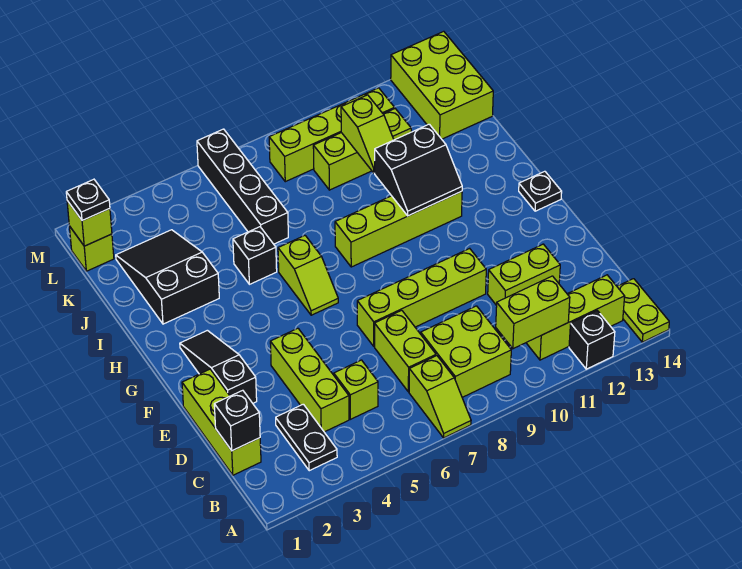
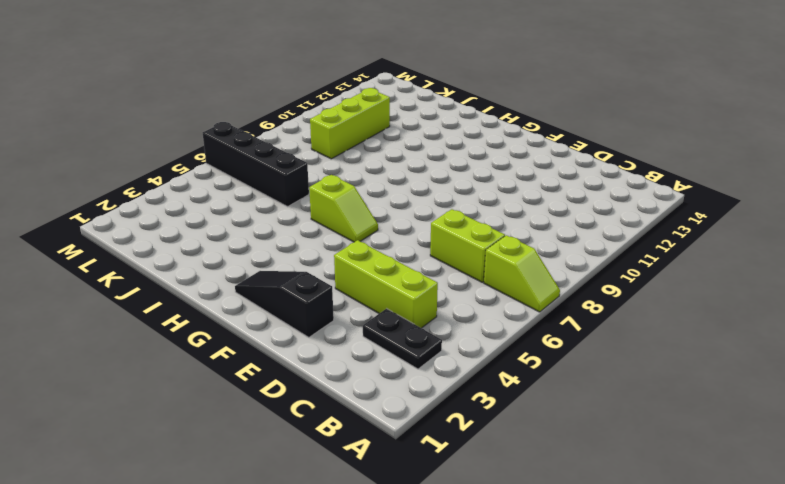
none -> black 1x1 brick [569,311,615,369]
none -> lime 1x2 plate [617,279,669,342]
none -> lime 2x2 brick [421,306,511,397]

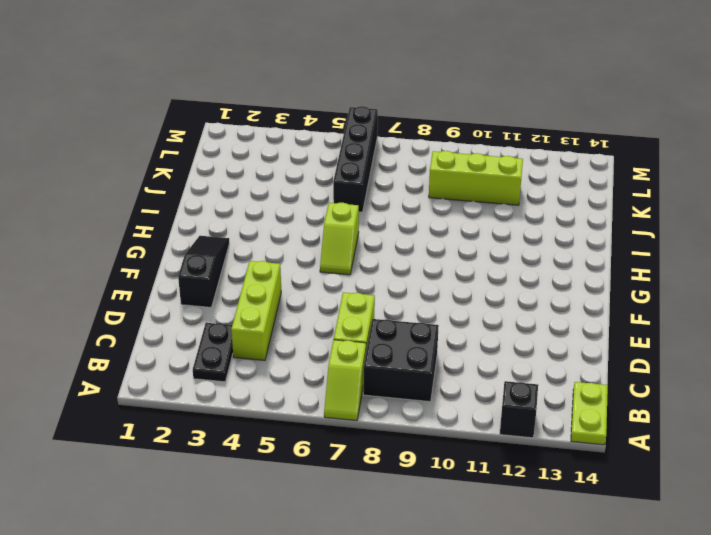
black 2x2 brick [363,319,439,402] -> lime 2x2 brick [421,306,511,397]
none -> lime 1x3 brick [526,275,625,360]
none -> lime 1x3 brick [182,369,261,475]
none -> lime 1x1 brick [334,360,378,419]

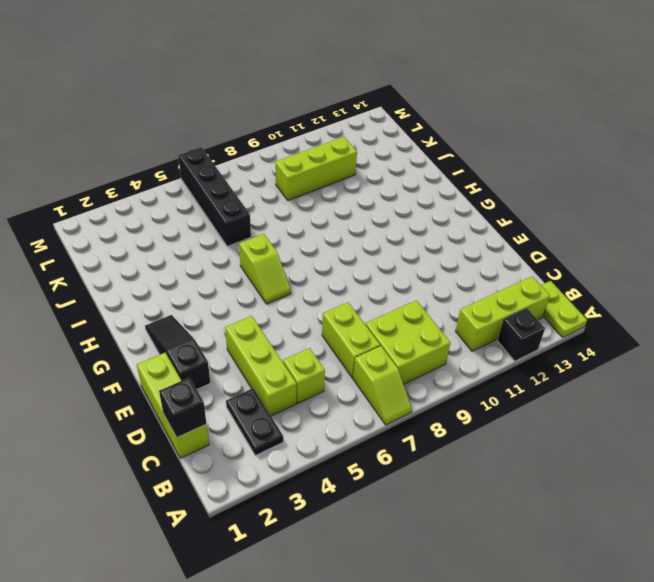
none -> lime 1x2 brick [488,244,560,306]
none -> lime 1x4 brick [357,248,486,346]
none -> black 1x1 plate [519,171,562,211]

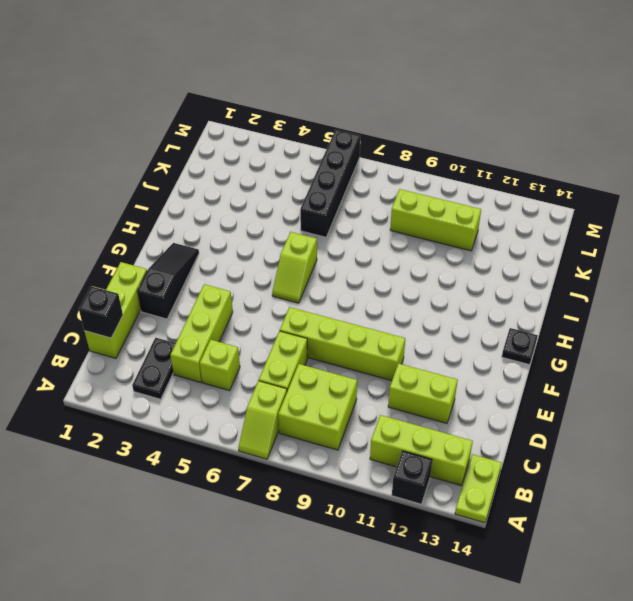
none -> lime 1x4 brick [335,191,462,267]
none -> black 2x3 slope [116,230,219,324]
none -> black 1x1 brick [233,227,277,284]

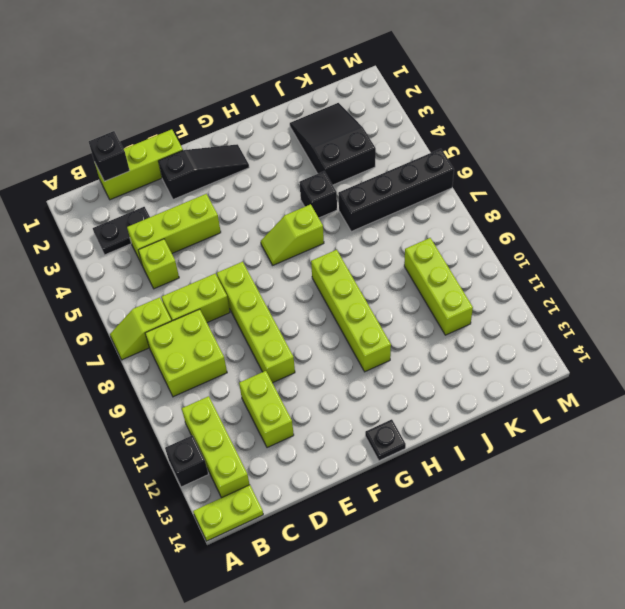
black 2x3 slope [290,103,376,185] -> black 2x3 slope turned to [116,230,219,324]
none -> lime 2x3 brick [391,31,493,139]
none -> lime 1x1 brick [69,226,114,271]
none -> lime 1x4 brick [269,88,395,182]

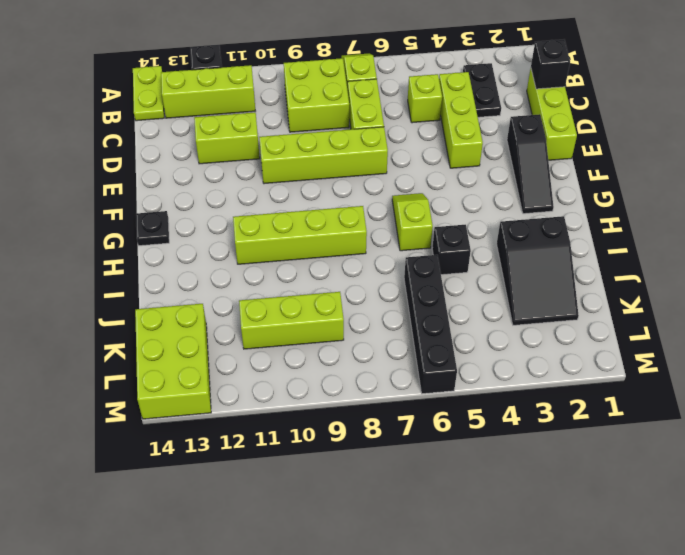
none -> lime 1x1 brick [69,226,114,271]
none -> lime 1x4 brick [269,88,395,182]
none -> lime 1x2 brick [496,276,570,349]

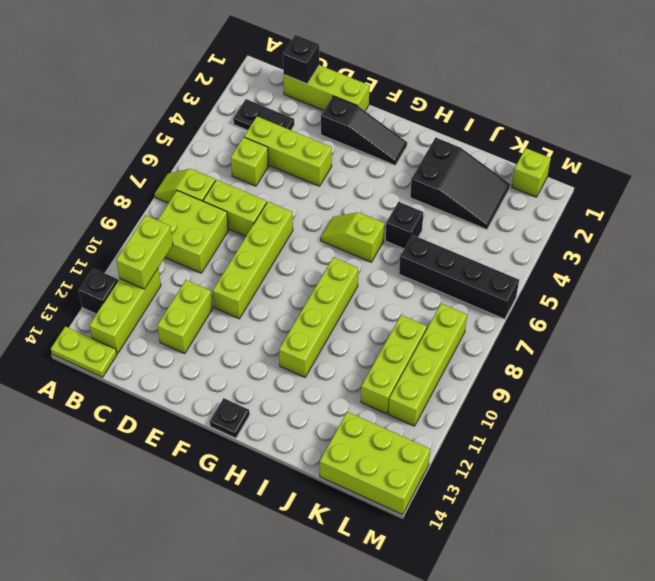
none -> black 2x2 slope [375,124,462,216]
none -> lime 1x2 slope [341,95,394,173]
none -> lime 1x1 brick [67,201,112,246]

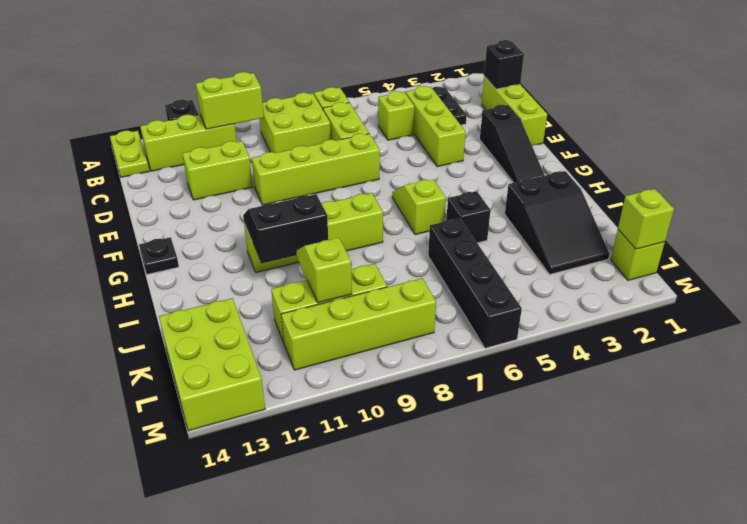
none -> black 1x1 plate [66,179,110,221]

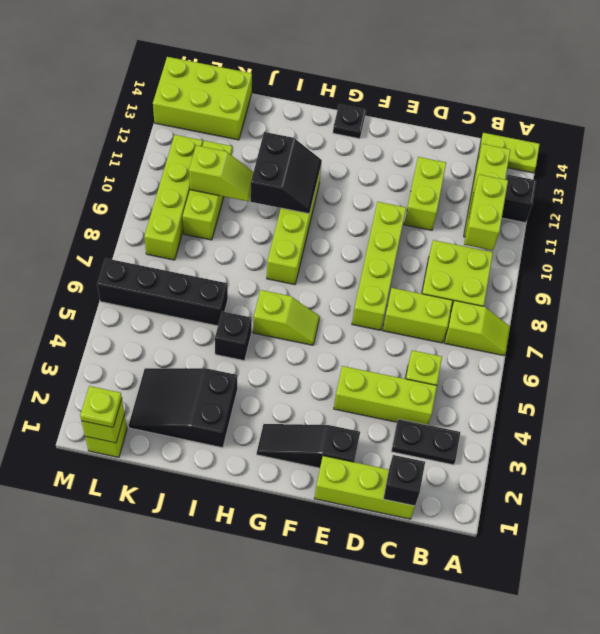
lime 1x1 plate [80,386,122,427] -> black 1x1 plate [66,179,110,221]

